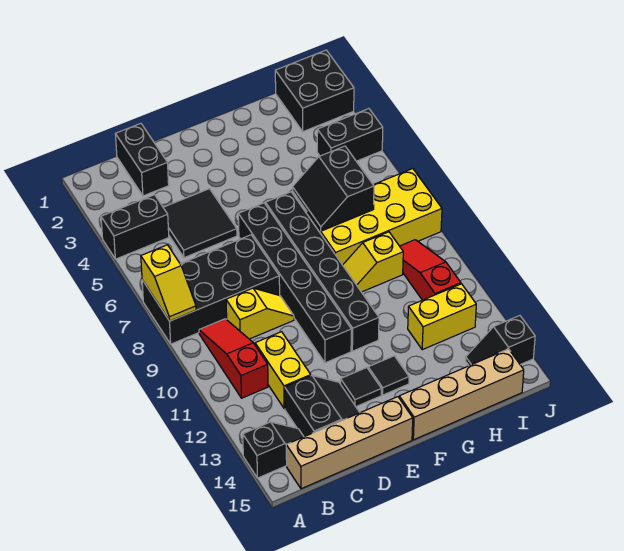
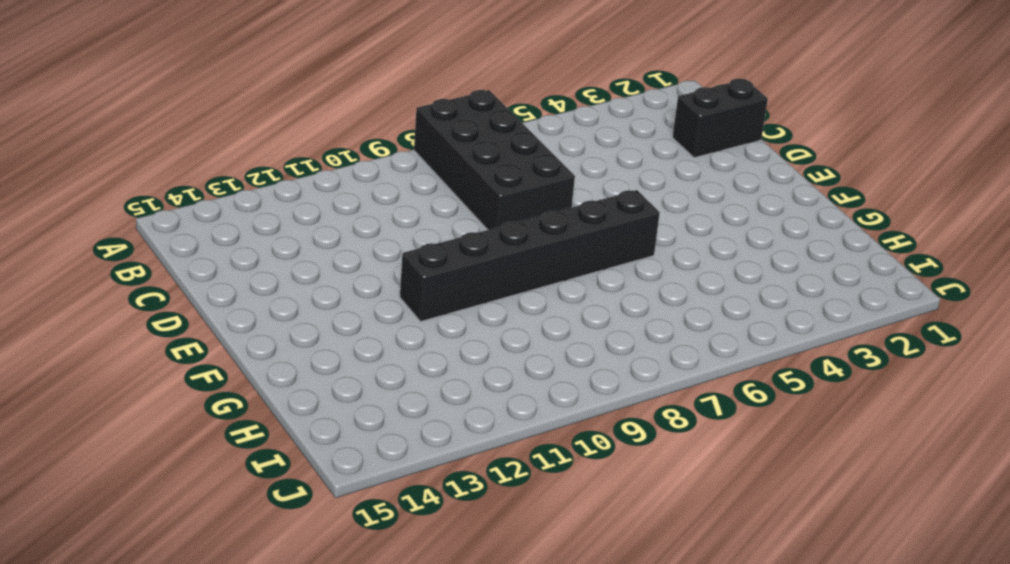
none -> black 1x2 brick [101,195,169,259]
none -> black 1x2 slope [243,422,304,478]
none -> red 1x3 slope [199,319,268,398]

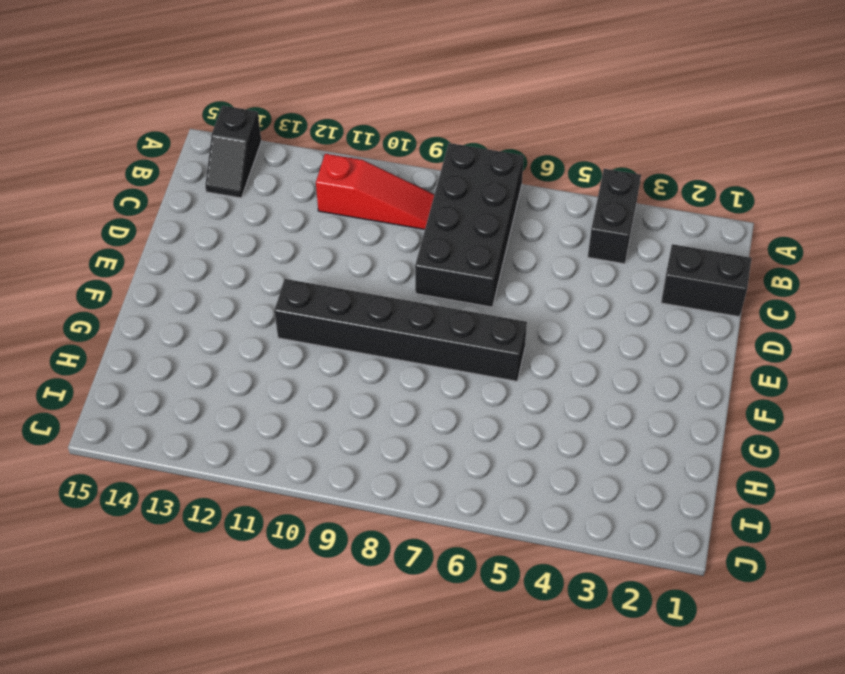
none -> tan 1x4 brick [286,397,413,489]
none -> black 2x2 tile [163,189,237,258]
none -> yellow 1x2 slope [226,288,294,339]

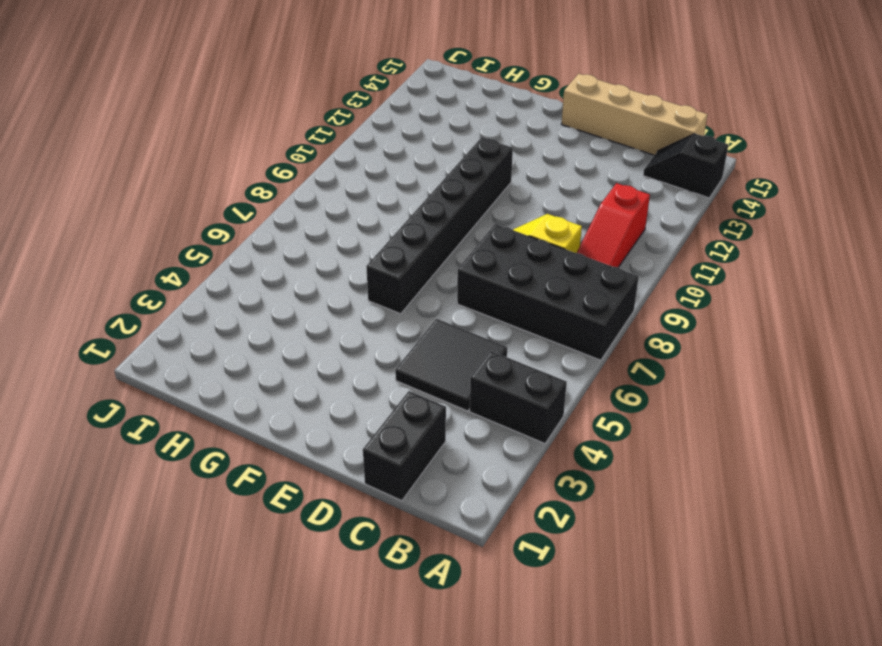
none -> yellow 1x2 brick [255,332,311,409]
none -> black 2x2 slope [285,376,360,437]
none -> black 1x6 brick [238,203,351,363]

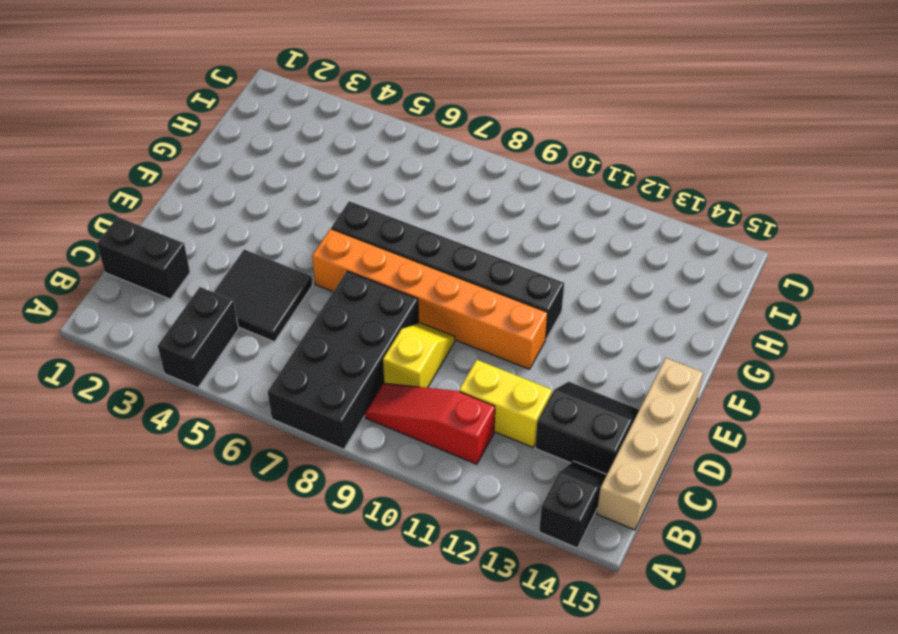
orange 1x6 brick [312,229,548,369] -> black 1x6 brick [238,203,351,363]
none -> black 1x1 tile [341,368,381,407]
none -> black 1x1 tile [368,356,409,395]
none -> tan 1x4 brick [399,349,524,440]

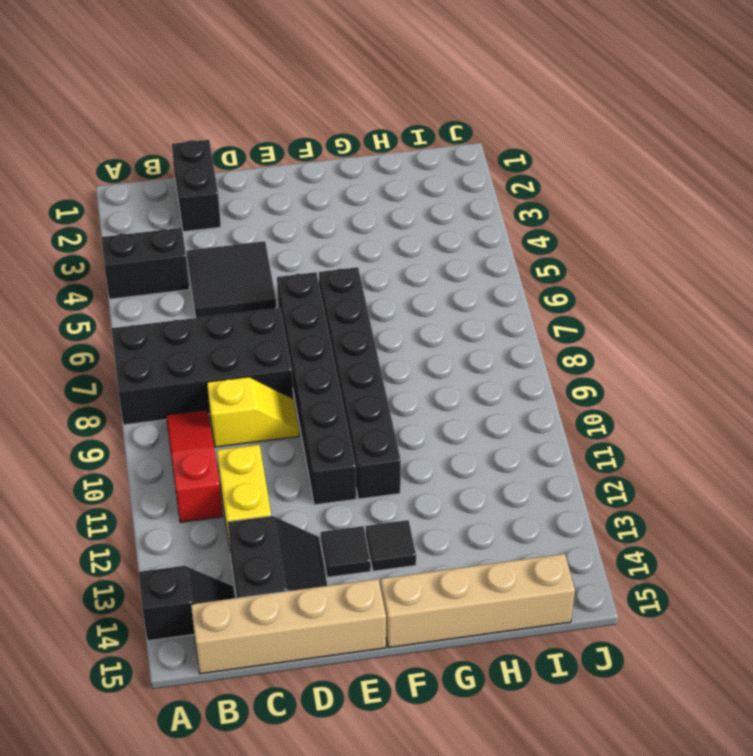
none -> yellow 2x4 brick [307,169,442,265]
none -> yellow 1x2 slope [343,232,403,292]
none -> yellow 1x2 brick [408,284,476,350]

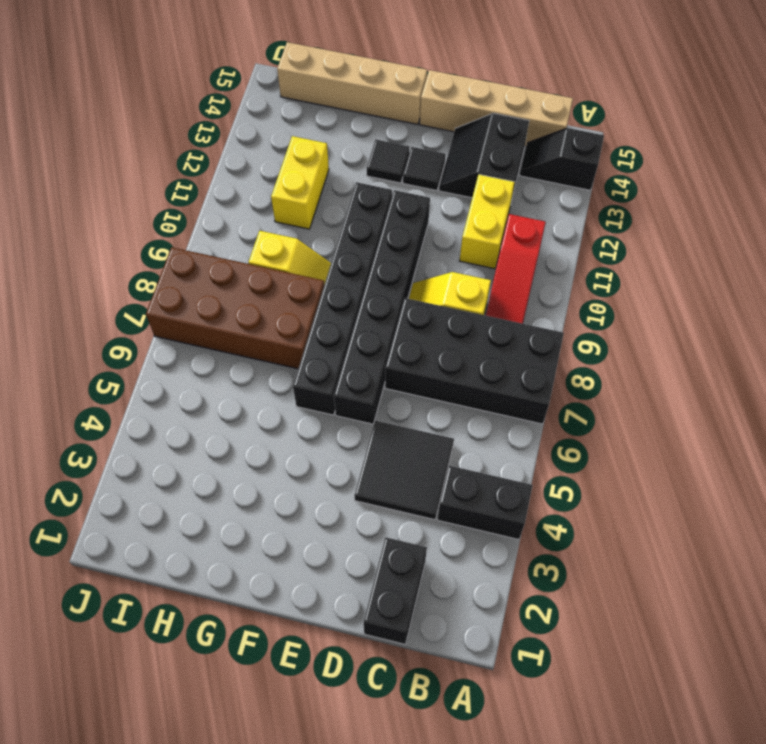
brown 2x4 brick [146,247,324,369] -> yellow 2x4 brick [307,169,442,265]
yellow 1x2 brick [271,136,329,229] -> yellow 1x2 brick turned to [408,284,476,350]
none -> black 2x2 brick [275,50,354,132]
none -> black 1x2 brick [317,109,383,161]
none -> red 1x3 slope [400,240,461,300]

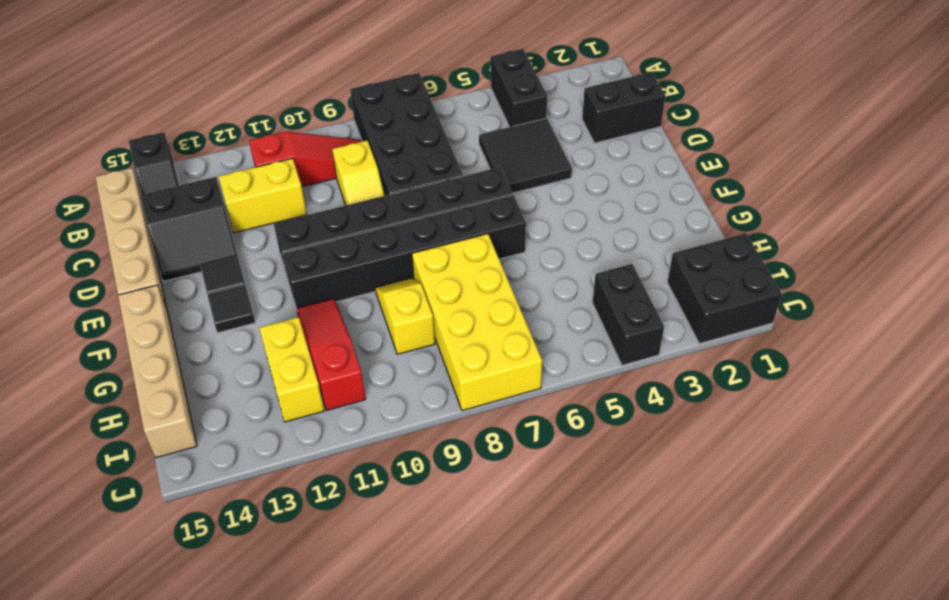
red 1x3 slope [297,299,366,410] -> red 1x3 slope turned to [400,240,461,300]
none -> black 1x2 slope [466,316,535,366]
none -> yellow 1x2 slope [141,245,196,321]
none -> black 2x2 slope [293,146,374,231]

